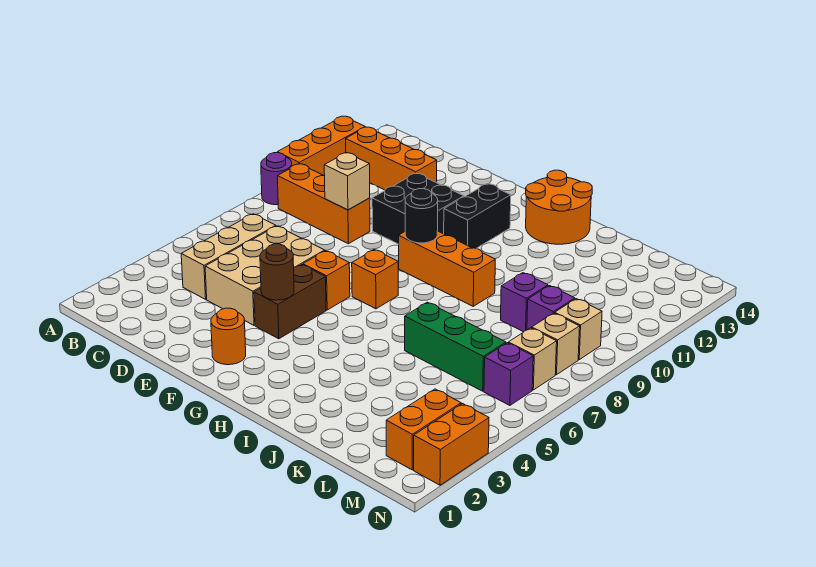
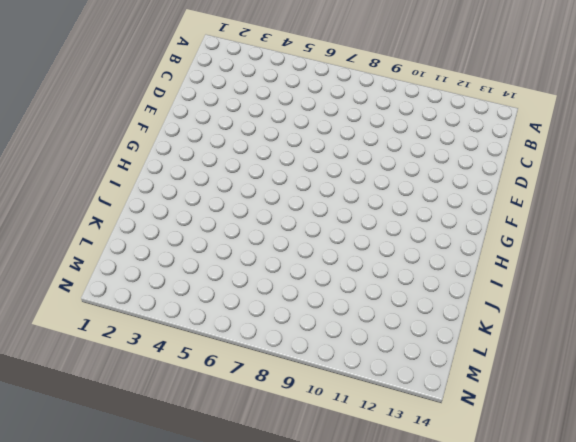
none -> purple 1x1 round brick [261,153,292,205]
none -> orange 1x3 brick [277,116,365,176]
none -> orange 1x3 brick [278,164,370,244]

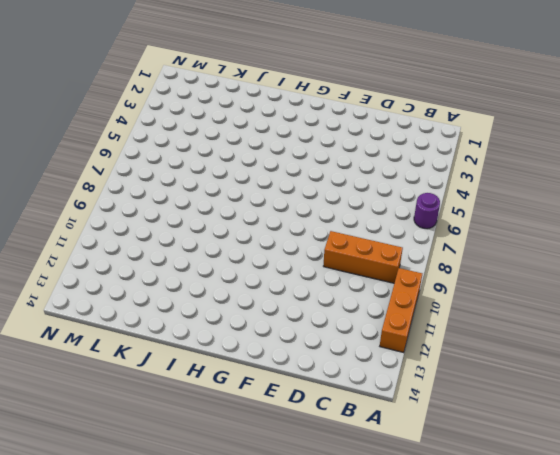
purple 1x1 round brick [414,193,440,229] -> purple 1x1 round brick moved to [261,153,292,205]
none -> orange 1x3 brick [346,127,437,190]
none -> tan 1x3 brick [181,214,276,299]
none -> tan 2x3 brick [205,226,325,325]

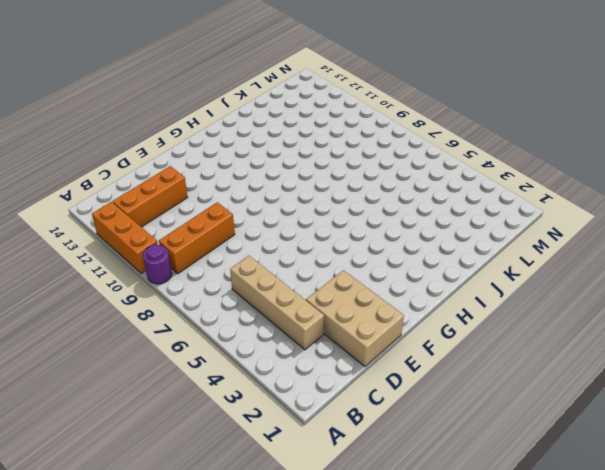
tan 1x4 brick [230,256,324,350] -> tan 1x3 brick [181,214,276,299]
tan 2x3 brick [306,270,404,367] -> tan 2x3 brick moved to [205,226,325,325]
none -> black 2x2 brick [372,173,464,244]
none -> orange 1x1 round brick [211,308,246,365]
none -> brown 1x2 brick [254,265,326,339]

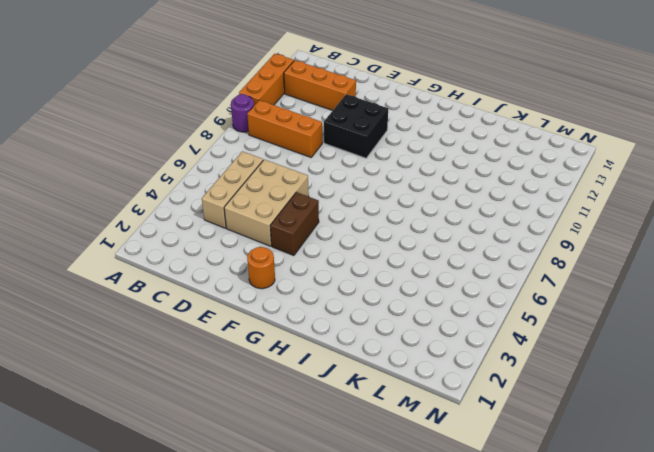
none -> orange 1x1 brick [303,251,350,310]
none -> orange 1x1 brick [352,250,398,309]
none -> orange 1x3 brick [398,231,495,306]

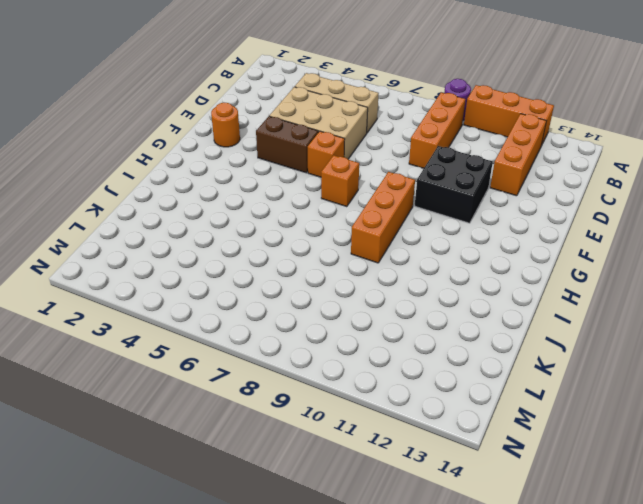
none -> black 1x2 brick [444,184,511,249]
none -> orange 2x2 round brick [526,170,592,244]
none -> green 1x3 brick [405,302,506,391]

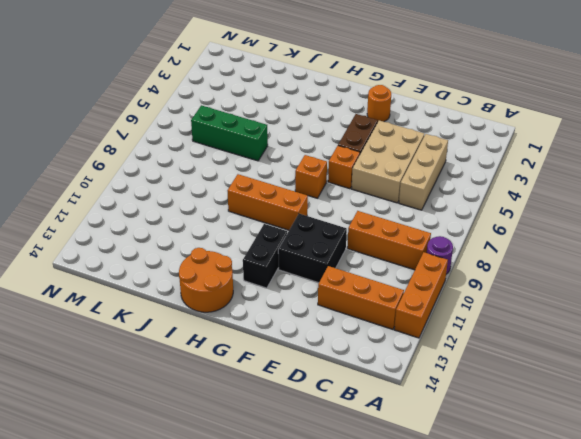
none -> purple 1x1 brick [501,273,548,332]
none -> purple 1x1 brick [527,286,575,330]
none -> orange 1x2 brick [386,389,461,470]

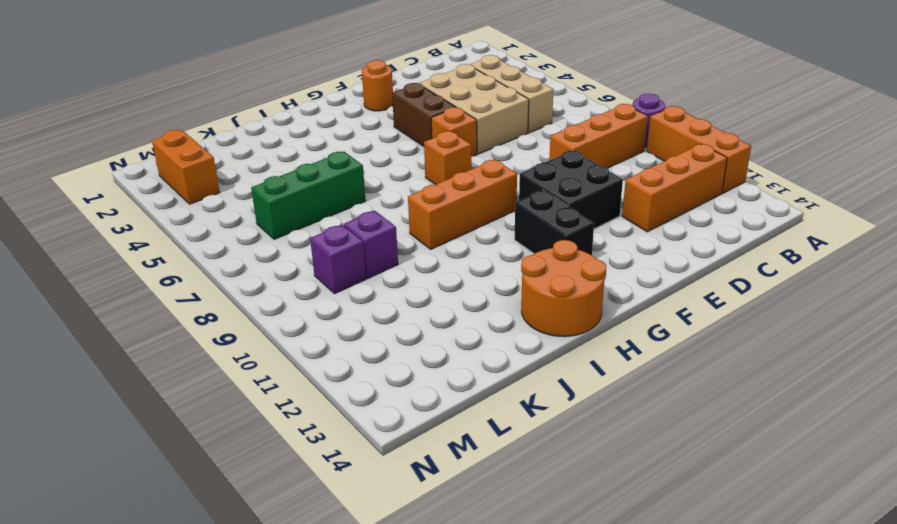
none -> purple 1x1 brick [484,343,533,405]
none -> tan 1x1 brick [508,328,557,390]
none -> tan 1x1 brick [532,313,580,375]

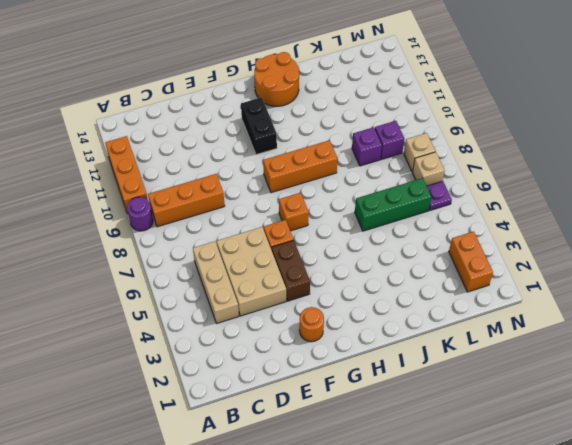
purple 1x1 plate [427,181,452,210] -> purple 1x1 brick [484,343,533,405]
none -> orange 1x3 brick [346,127,437,190]
none -> black 2x2 brick [372,173,464,244]
none -> tan 1x1 brick [555,299,602,360]

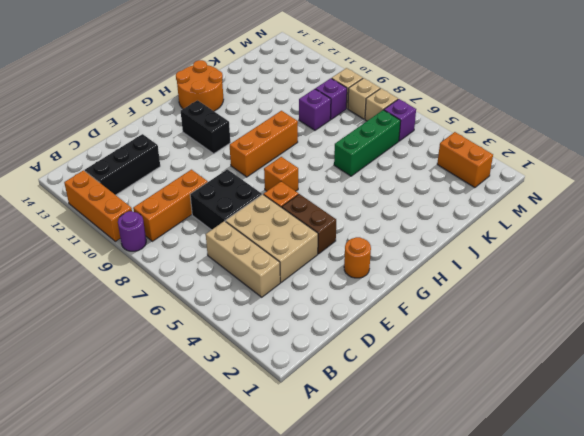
black 1x3 brick [85,134,160,195] -> orange 1x3 brick [346,127,437,190]
black 2x2 brick [190,169,262,230] -> black 2x2 brick moved to [372,173,464,244]
none -> orange 1x2 brick [414,404,489,485]
none -> tan 1x1 brick [324,153,370,210]
none -> brown 1x1 round brick [260,244,294,300]

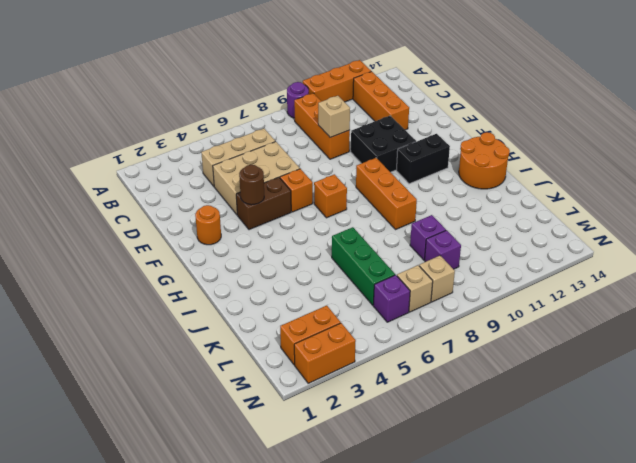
none -> tan 1x1 brick [555,299,602,360]
none -> black 1x1 round brick [405,189,438,243]

